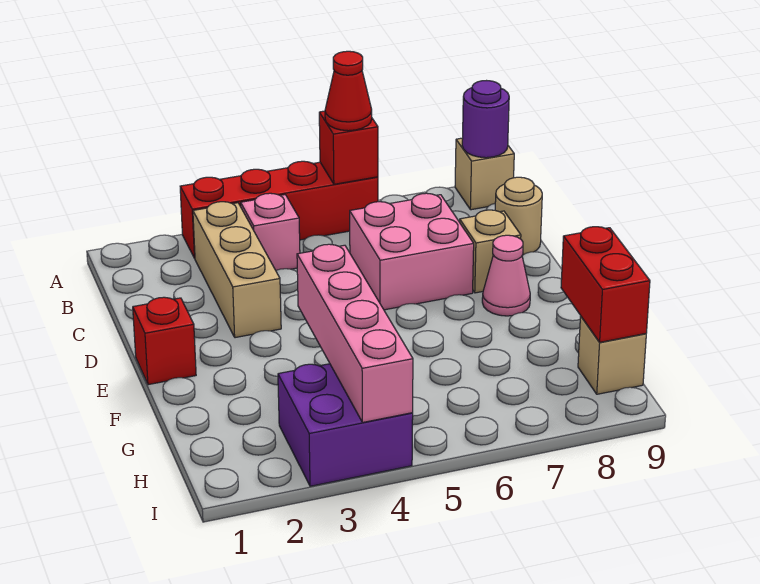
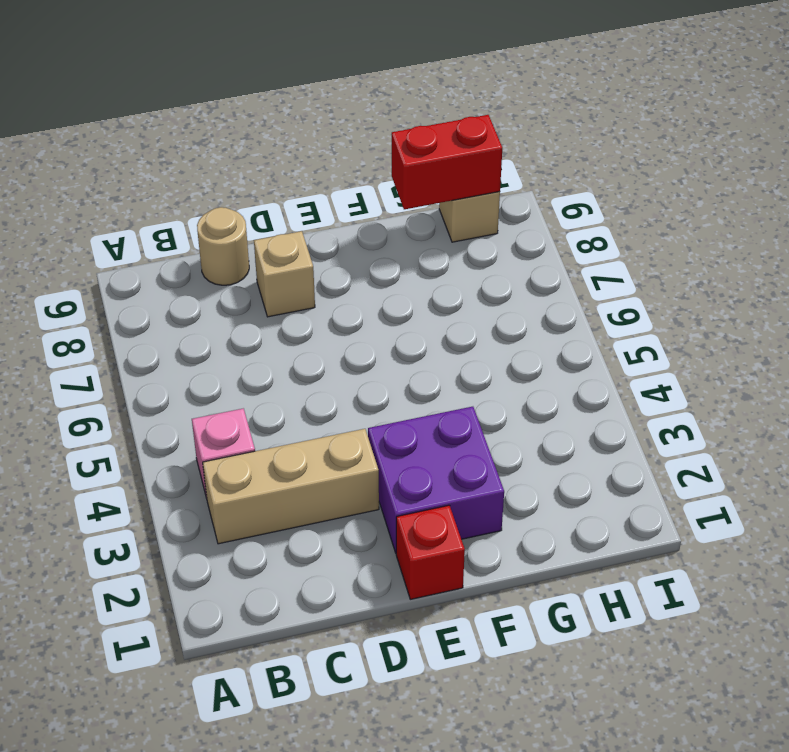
purple 2x2 brick [368,407,504,553] -> purple 2x2 brick moved to [278,364,413,486]
none -> red 1x4 brick [180,161,378,258]
none -> tan 1x1 brick [455,138,514,210]
none -> pink 2x2 brick [350,193,474,310]

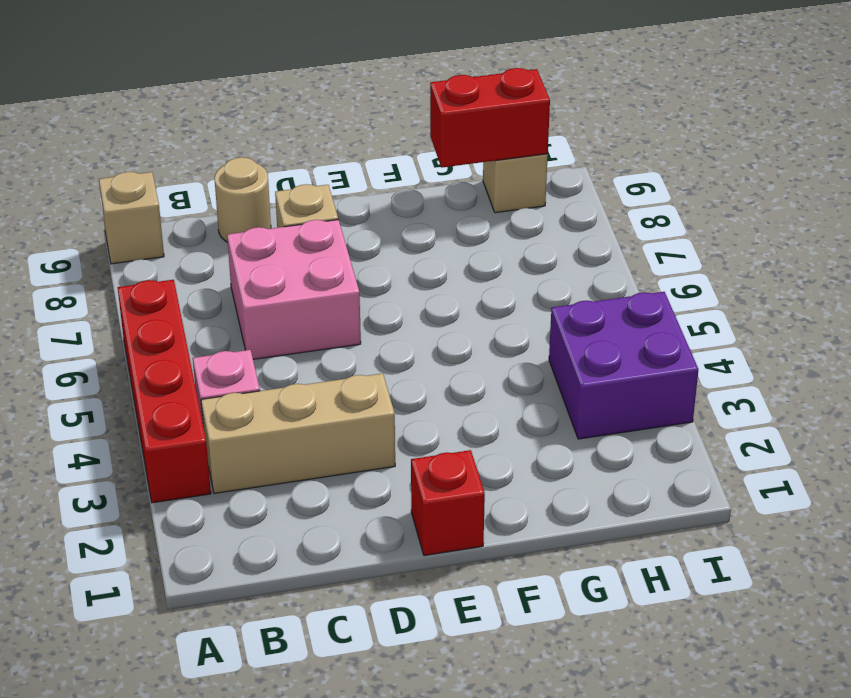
none -> pink 1x1 cone [482,235,530,316]
none -> red 1x1 brick [319,111,378,184]
none -> purple 1x1 round brick [462,81,509,158]

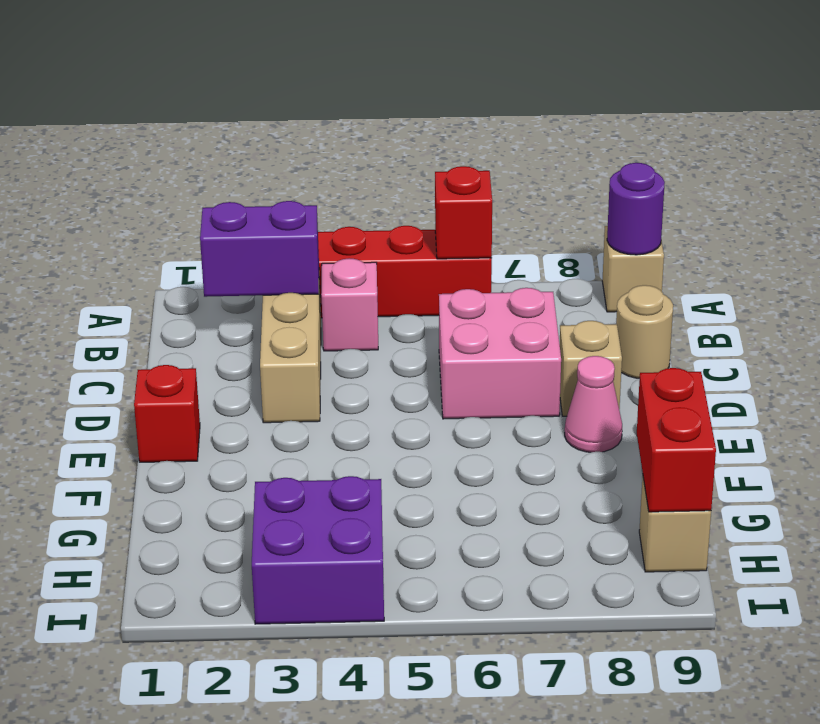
purple 1x2 brick [200,201,319,297] -> none
none -> pink 1x4 brick [297,244,413,422]
none -> red 1x1 cone [325,51,372,131]

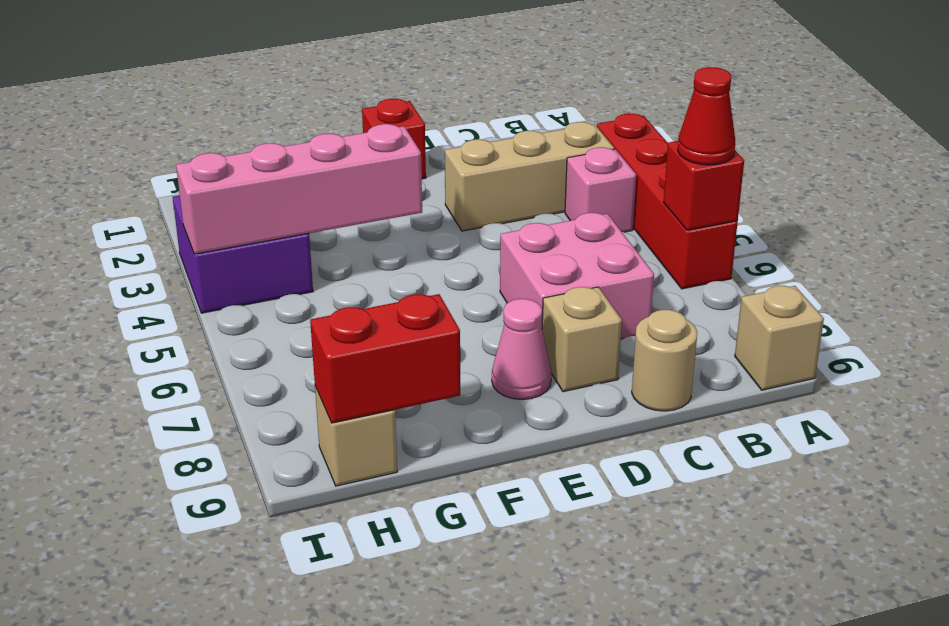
none -> purple 1x1 round brick [462,81,509,158]

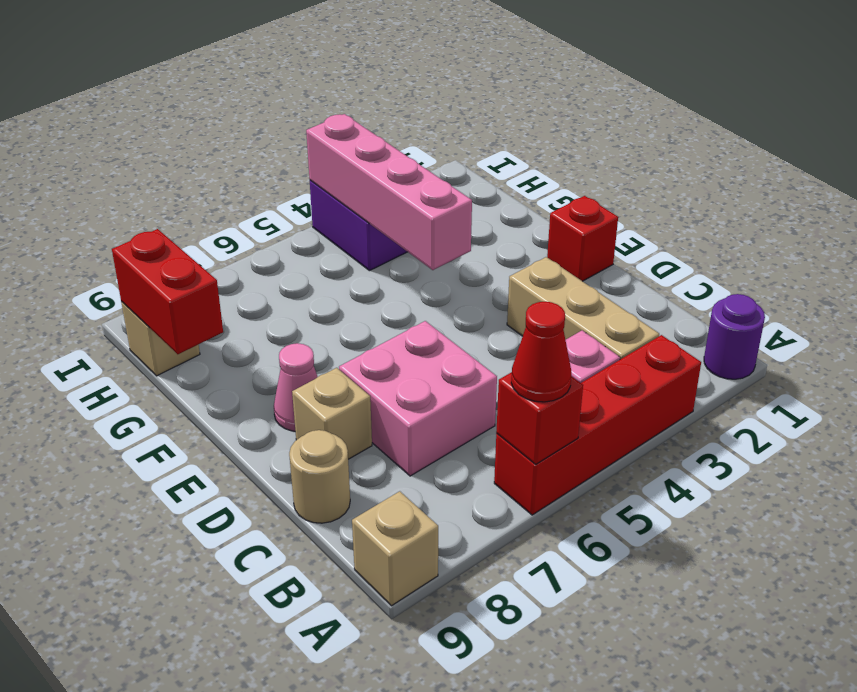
purple 1x1 round brick [704,294,765,379] -> purple 1x1 round brick moved to [462,81,509,158]

